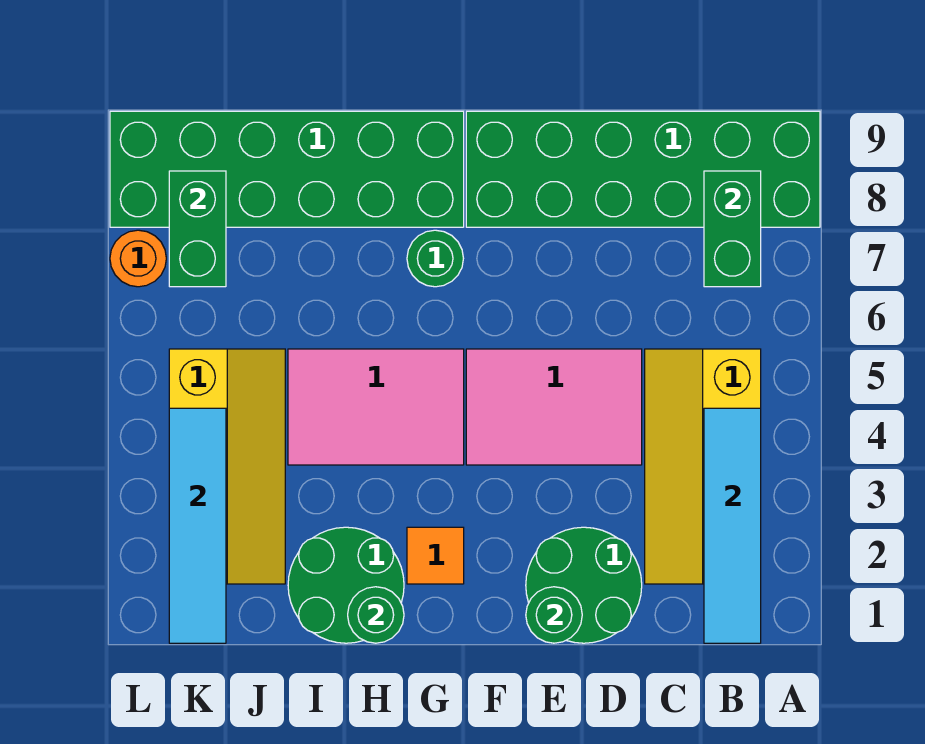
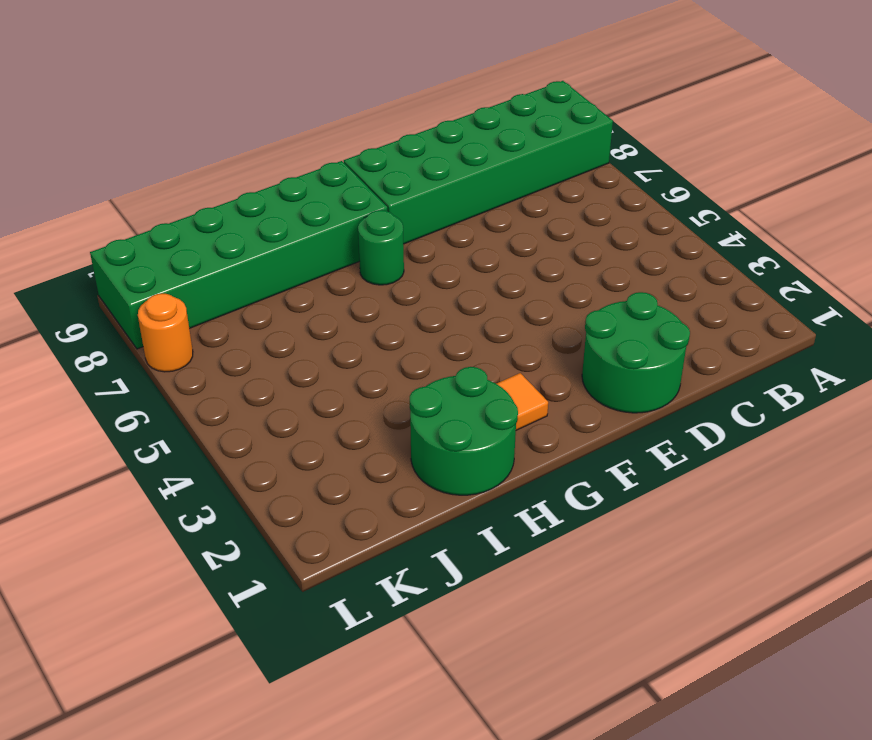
none -> yellow 2x4 slope [645,349,761,584]
none -> pink 2x3 tile [466,349,642,465]
none -> pink 2x3 tile [288,349,464,465]

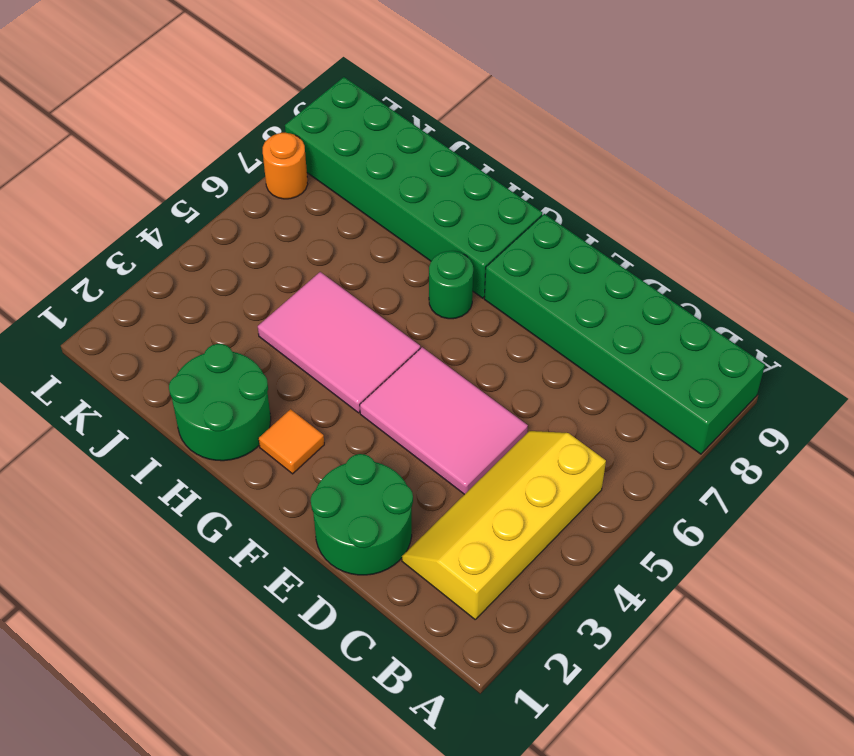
none -> yellow 2x4 slope [169,349,285,584]
none -> cyan 1x4 tile [704,408,761,643]
none -> green 1x2 brick [704,171,761,287]

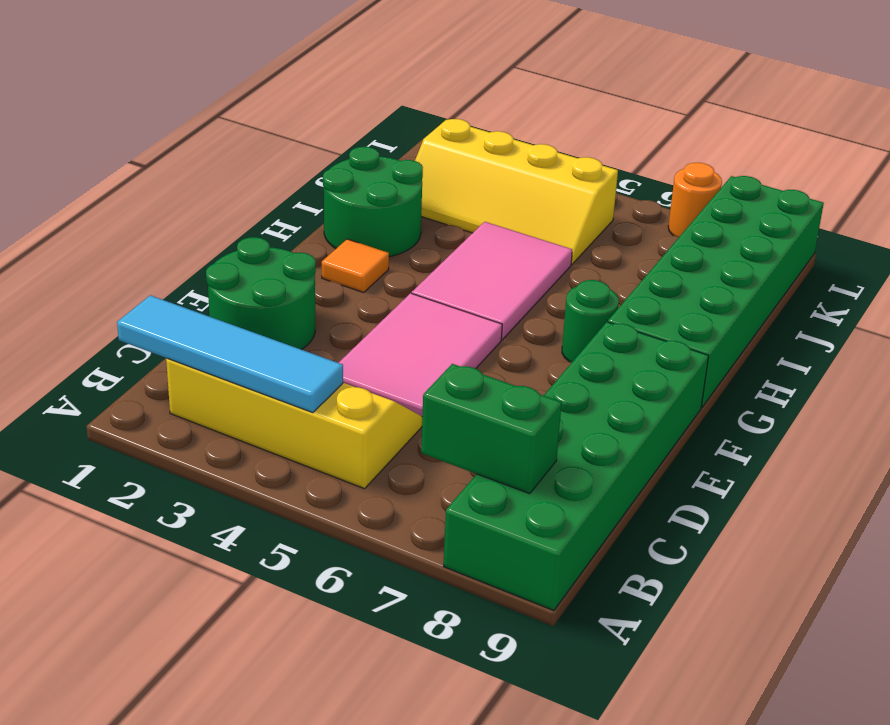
none -> green 1x1 round brick [526,587,582,643]
none -> green 1x1 round brick [348,587,404,643]
none -> cyan 1x4 tile [169,408,226,643]

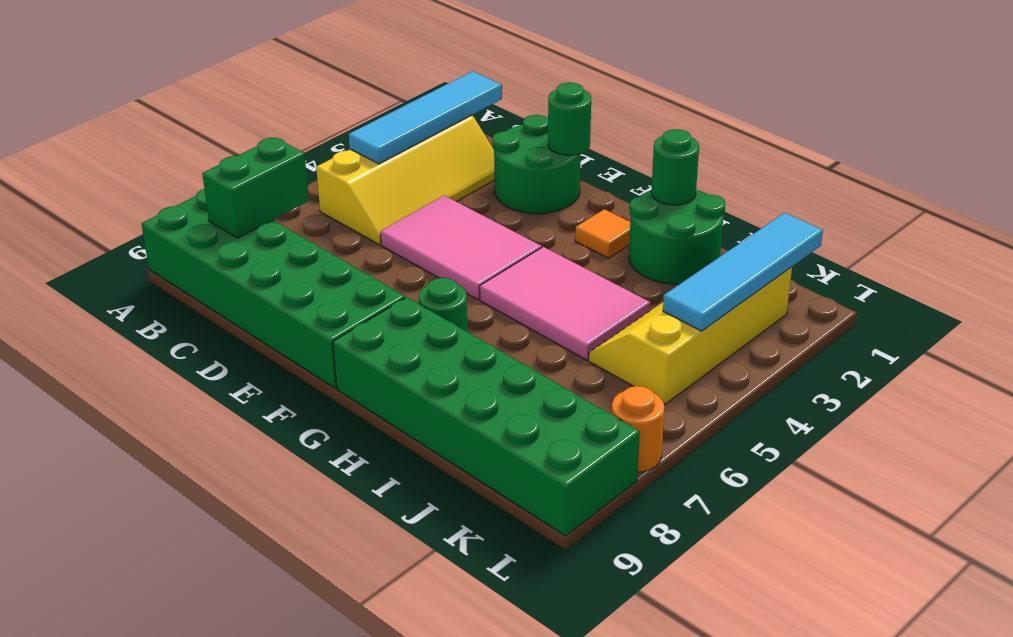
none -> green 1x2 brick [169,171,226,287]

